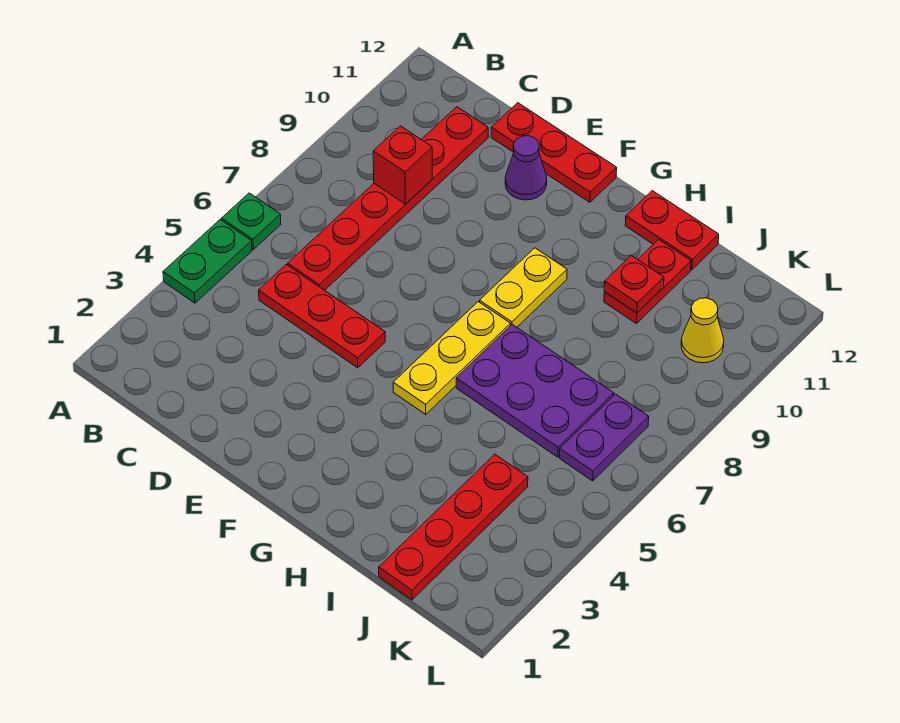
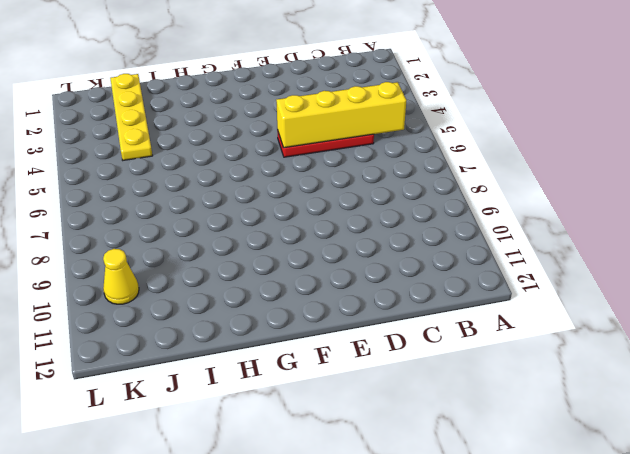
yellow 1x4 brick [276,82,407,148] -> none
yellow 1x4 plate [110,74,153,160] -> red 1x4 plate [379,454,528,600]
none -> green 1x2 plate [163,220,252,303]
none -> green 1x1 plate [222,193,281,249]
none -> red 1x6 plate [288,107,488,290]

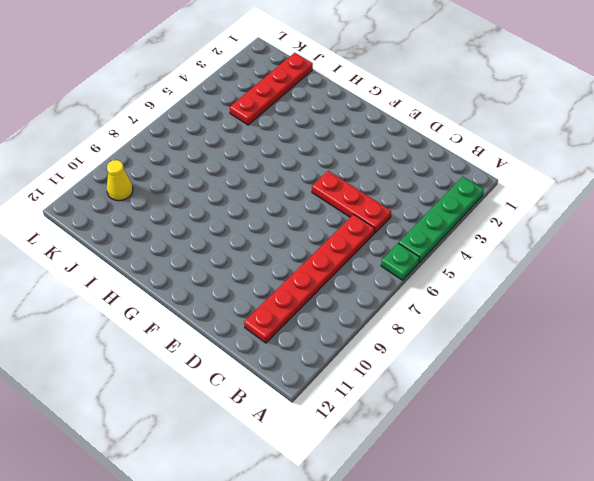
green 1x4 plate [399,177,484,262] -> green 1x2 plate [163,220,252,303]
none -> red 1x3 plate [491,103,617,202]
none -> purple 1x1 cone [505,136,547,200]
none -> yellow 1x3 plate [393,302,511,414]

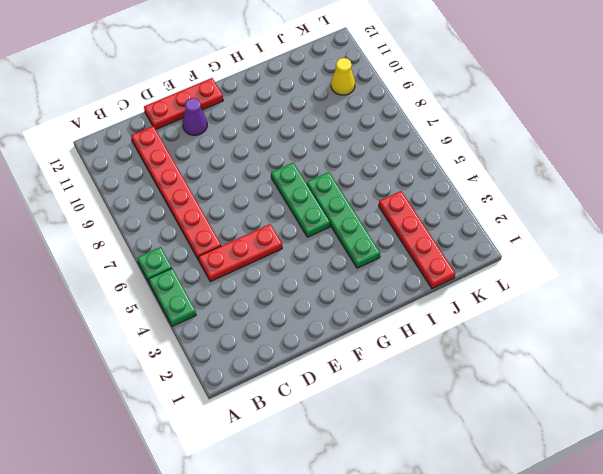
green 1x3 plate [271,163,330,237] -> yellow 1x3 plate [393,302,511,414]
green 1x4 plate [307,172,380,268] -> purple 2x3 plate [456,325,614,457]
none -> yellow 1x2 plate [480,248,567,327]
none -> red 1x2 plate [625,191,719,270]
none -> red 1x2 plate [604,239,691,324]

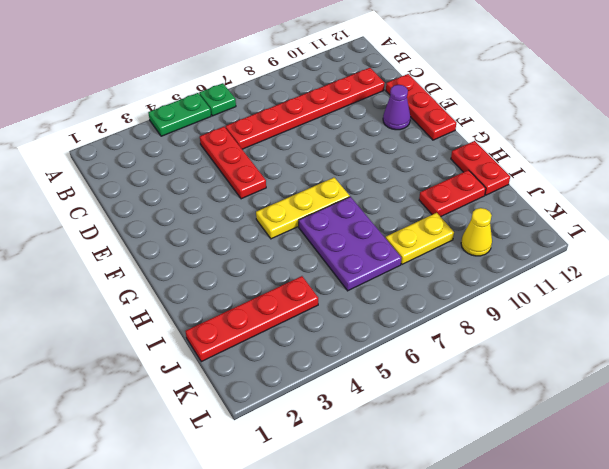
yellow 1x2 plate [386,213,454,264] -> yellow 1x2 plate moved to [480,248,567,327]
none -> purple 1x2 plate [560,394,649,481]
none -> red 1x1 brick [373,126,432,204]
none -> red 1x1 plate [604,256,664,313]

